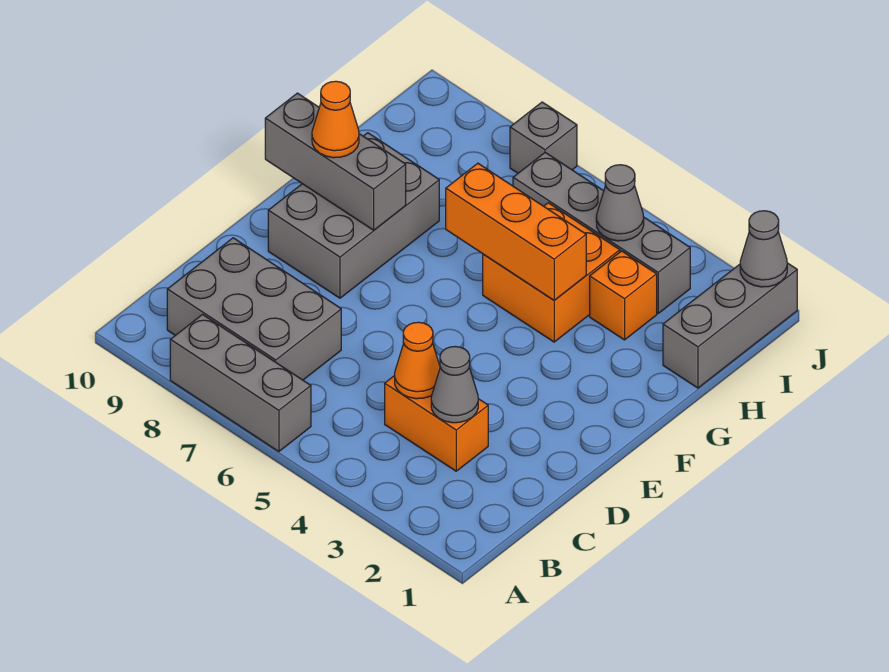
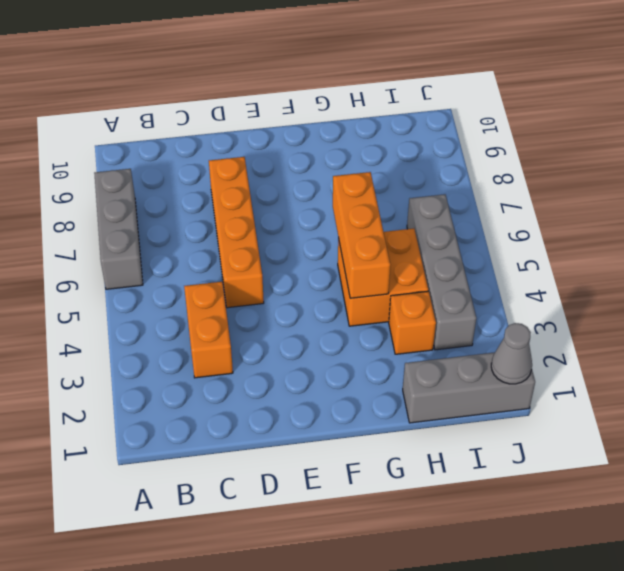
orange 1x4 brick [209,157,264,308] -> none
none -> grey 2x3 brick [167,238,341,380]
none -> grey 2x3 brick [268,133,439,298]
none -> grey 1x1 brick [510,102,577,173]

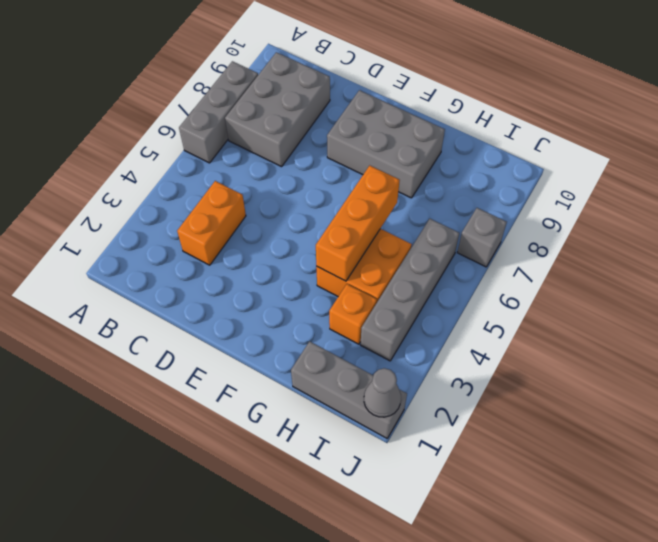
none -> grey 1x1 cone [431,346,478,423]
none -> orange 1x1 cone [395,322,440,399]
none -> grey 1x3 brick [265,93,406,230]

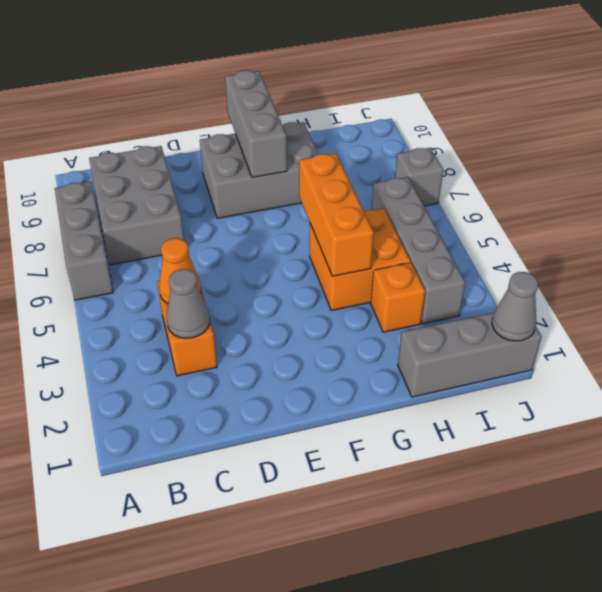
none -> grey 1x1 cone [596,165,644,241]
none -> orange 1x1 cone [312,81,359,158]

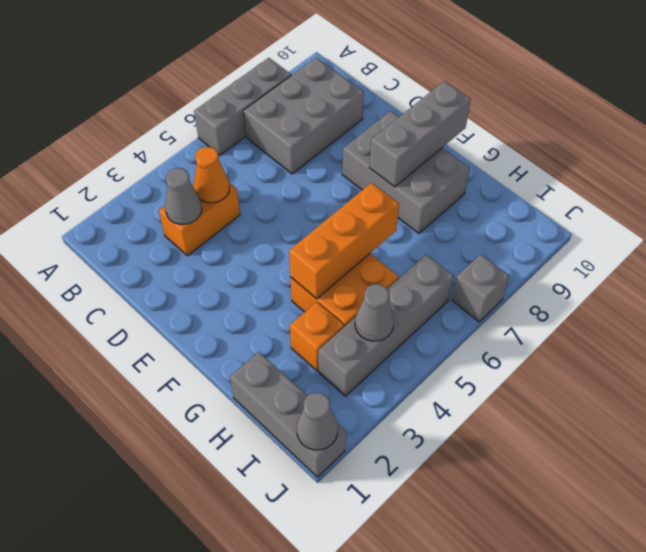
none -> orange 1x1 cone [312,81,359,158]

